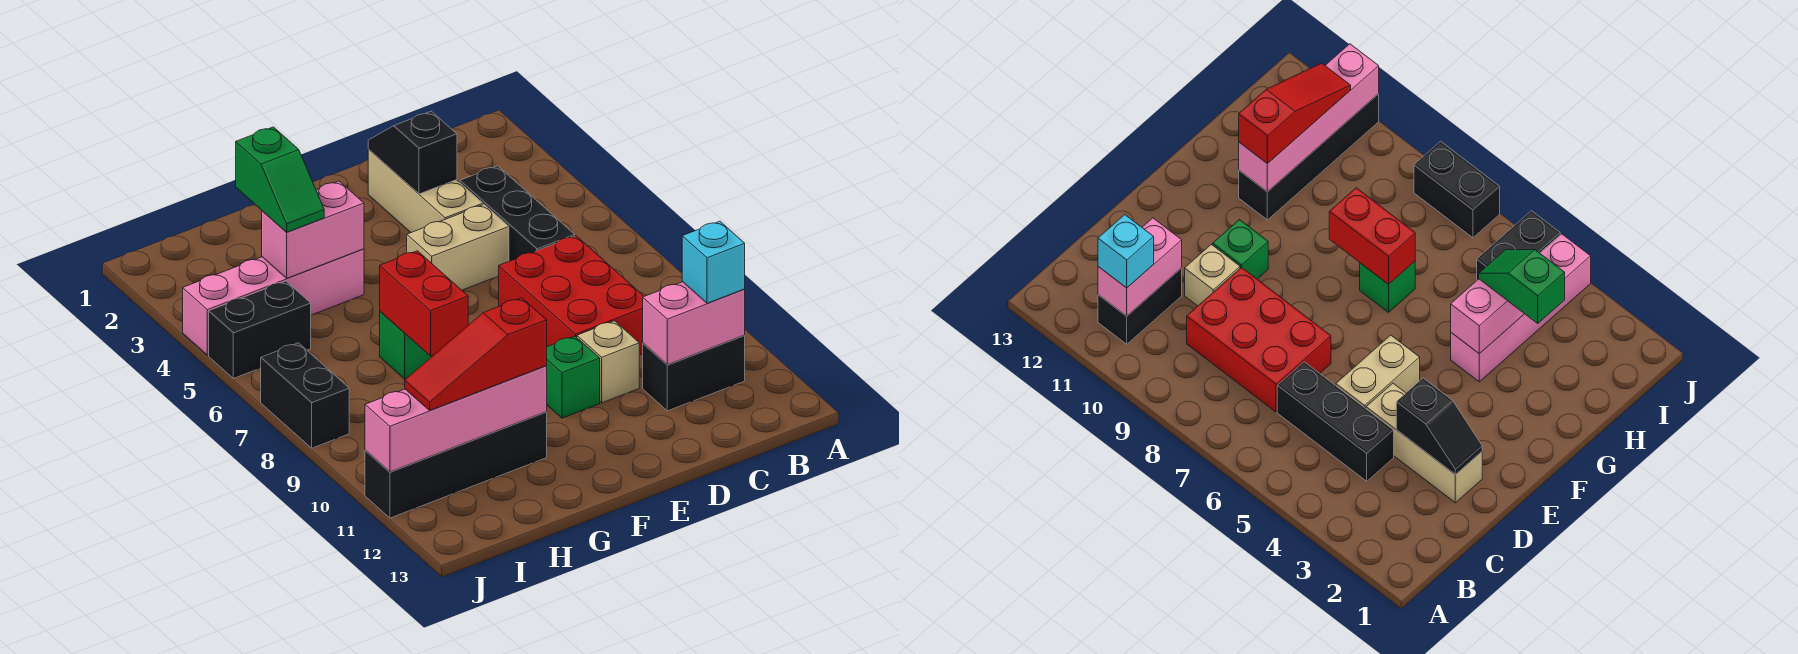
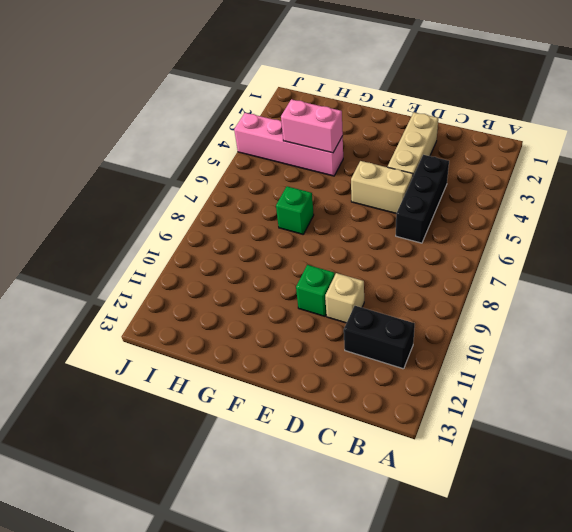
none -> red 2x3 brick [499,236,644,355]
none -> black 1x4 brick [365,412,547,518]
none -> black 1x2 brick [209,281,311,378]

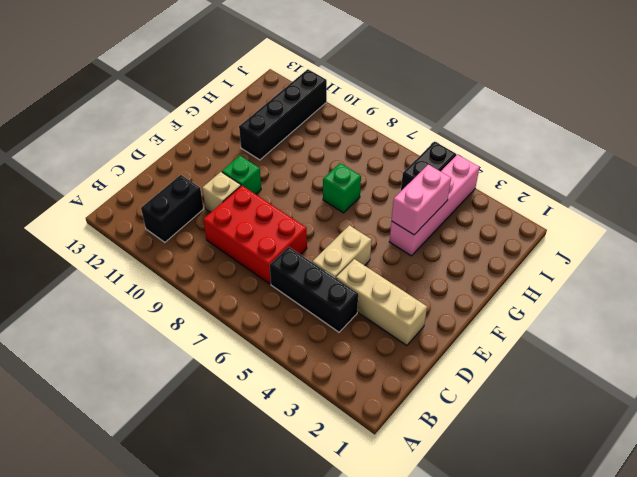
none -> black 1x2 brick [261,343,349,448]
none -> pink 1x2 brick [643,282,745,365]
none -> black 1x2 slope [368,111,457,194]

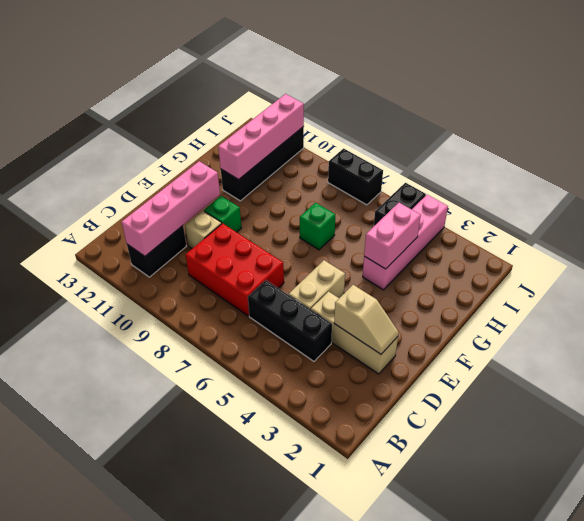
pink 1x4 brick [122,161,220,256] -> pink 1x2 brick [643,282,745,365]
tan 1x2 slope [334,285,399,354] -> black 1x2 slope [368,111,457,194]
none -> red 1x2 brick [380,251,468,356]
none -> cyan 1x1 brick [682,221,745,303]
none -> red 1x3 slope [405,298,547,410]

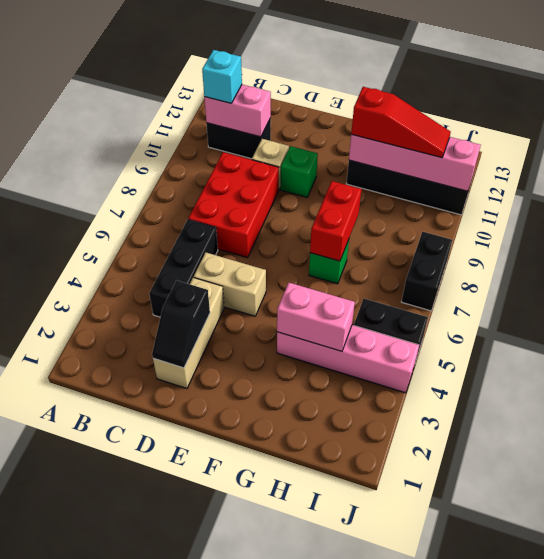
none -> green 1x2 slope [236,127,324,232]

